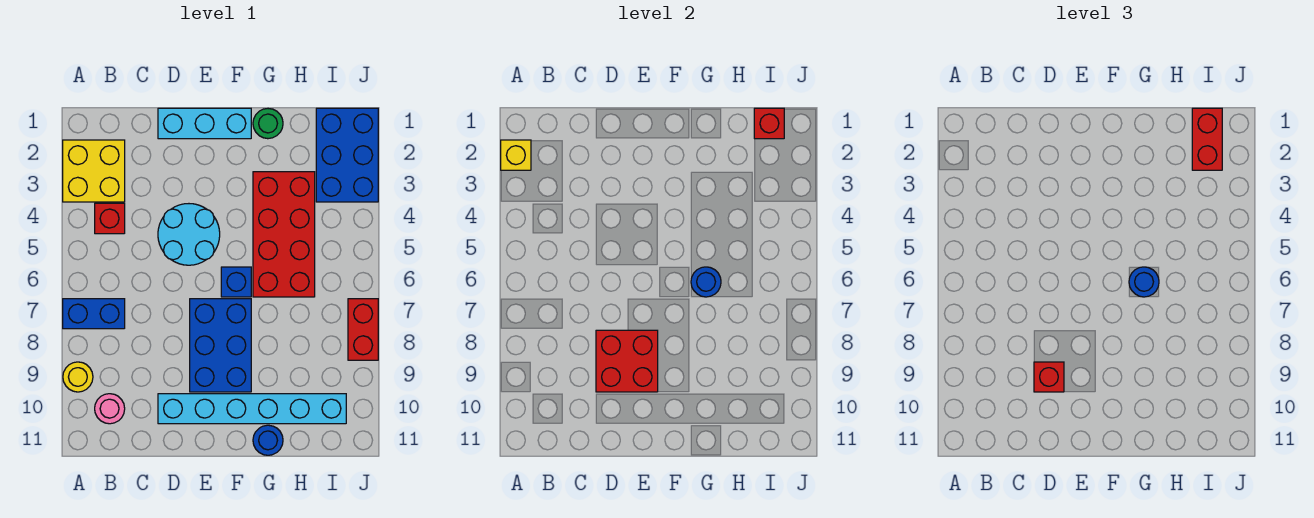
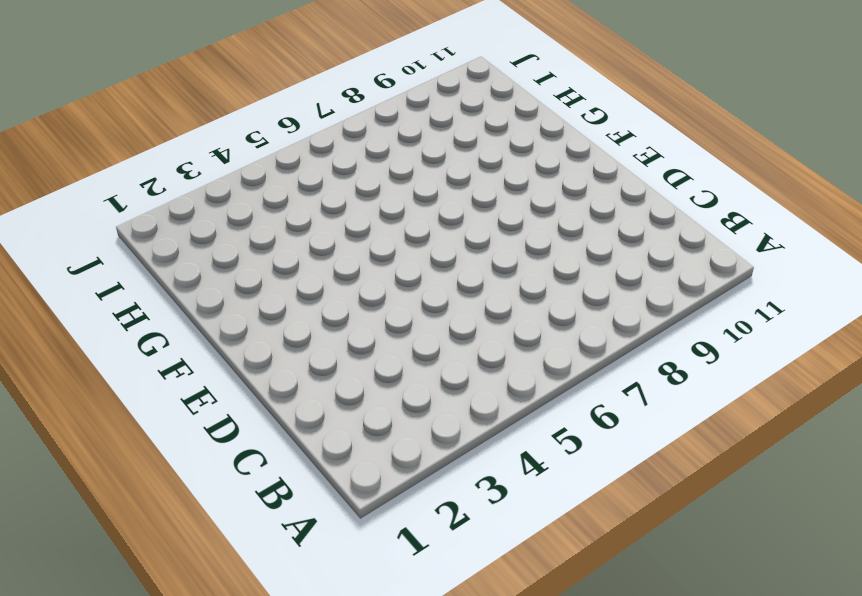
none -> yellow 2x2 brick [63,140,125,202]
none -> blue 1x2 brick [63,299,125,329]
none -> yellow 1x1 round brick [63,362,93,392]

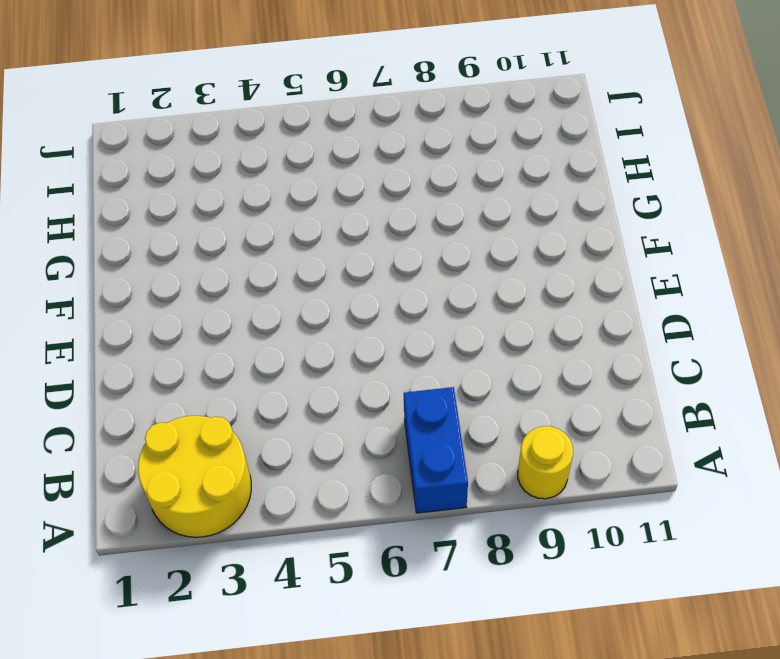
yellow 2x2 round brick [138,416,251,537] -> yellow 2x2 brick [63,140,125,202]
none -> red 1x1 brick [95,203,125,234]
none -> pink 1x1 round brick [95,394,125,424]
none -> cyan 1x3 brick [158,108,251,139]

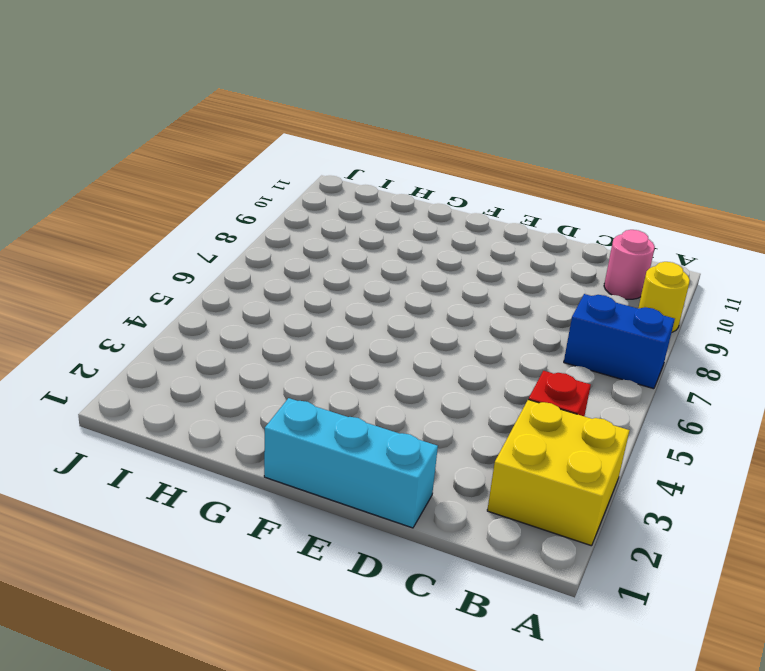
none -> cyan 2x2 round brick [158,204,220,265]
none -> cyan 1x6 brick [158,394,346,424]
none -> blue 2x3 brick [190,299,251,392]

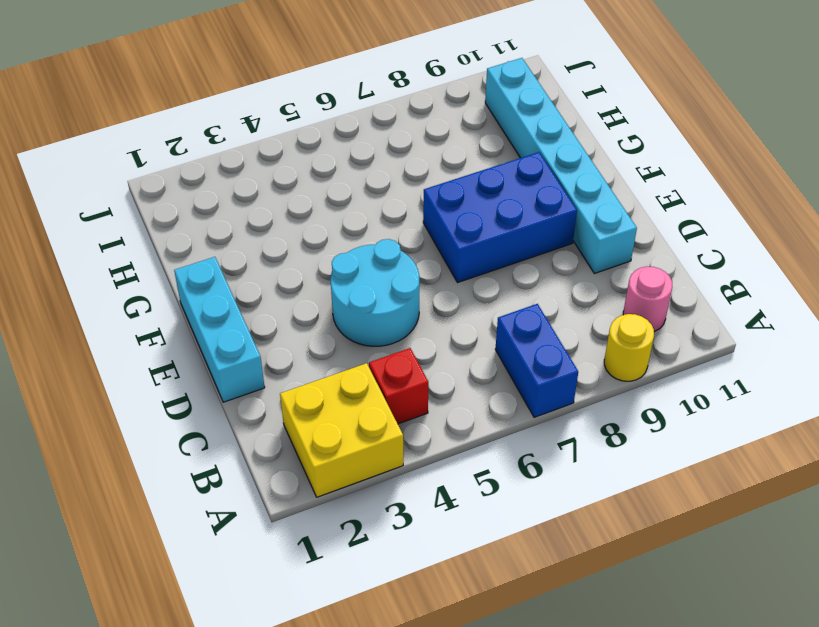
none -> blue 1x1 brick [221,267,251,297]
none -> green 1x1 round brick [253,109,283,139]
none -> red 2x4 brick [253,172,315,297]

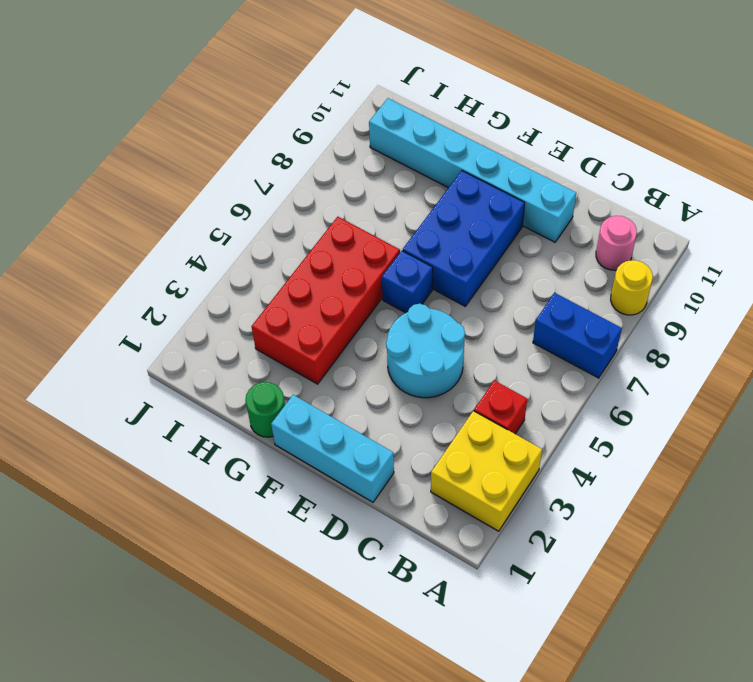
none -> blue 1x1 round brick [253,425,283,455]
none -> blue 2x3 brick [316,108,378,202]
none -> red 1x2 brick [348,299,378,360]

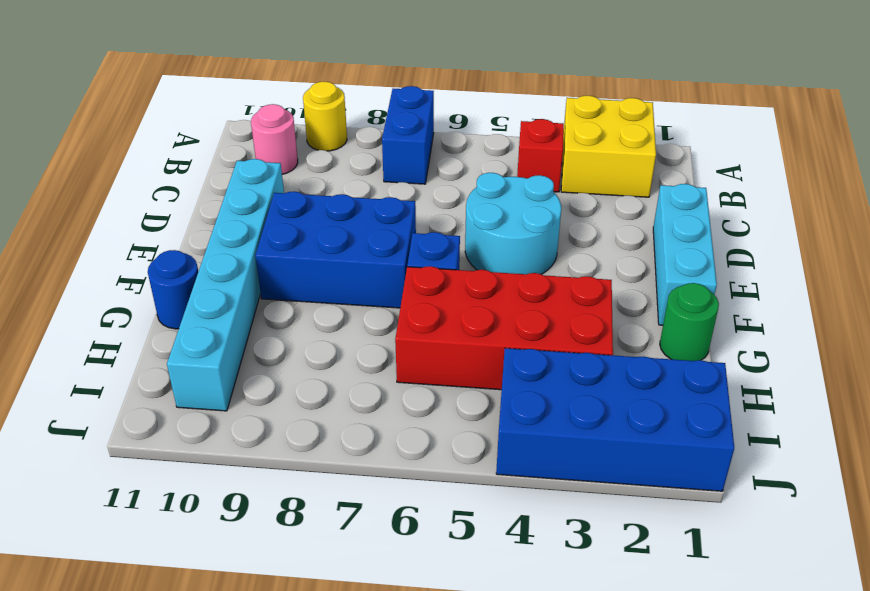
blue 2x4 brick [496,348,734,491] -> blue 2x3 brick [316,108,378,202]
none -> red 1x2 brick [348,299,378,360]
none -> yellow 1x1 brick [501,140,531,170]
none -> red 2x2 brick [596,330,658,392]

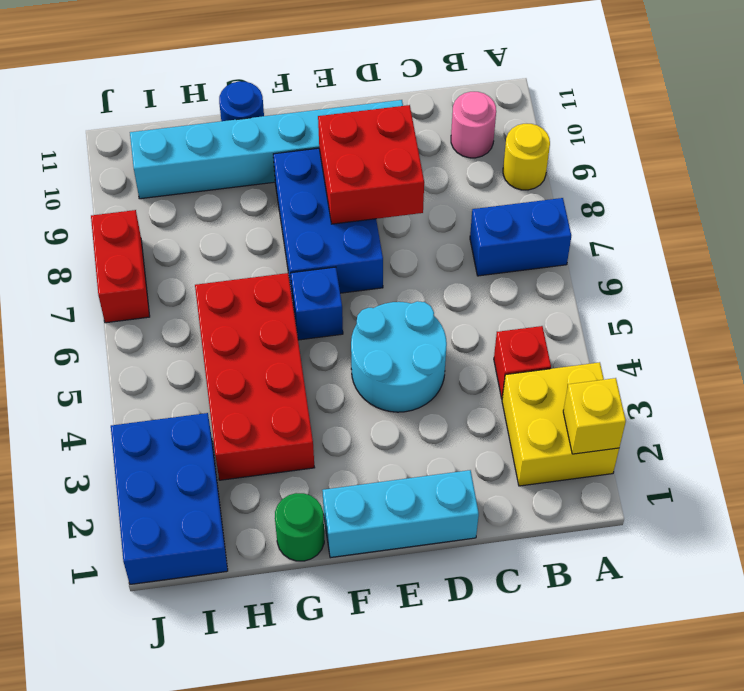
none -> blue 1x1 round brick [691,267,721,297]
none -> red 1x1 brick [754,108,784,139]
none -> red 1x1 brick [1034,362,1064,392]

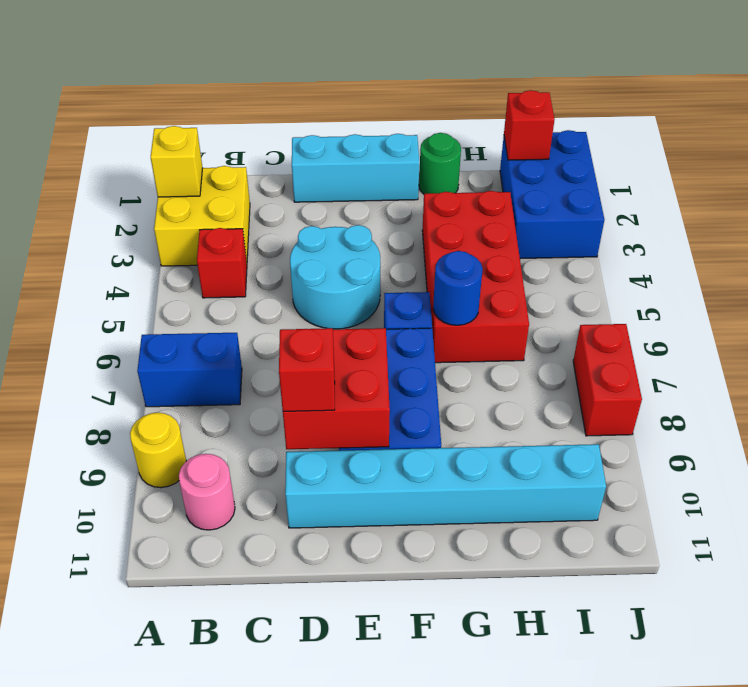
none -> blue 1x1 round brick [253,425,283,455]
none -> blue 1x1 round brick [1129,267,1159,297]
none -> red 1x2 brick [1192,108,1222,170]

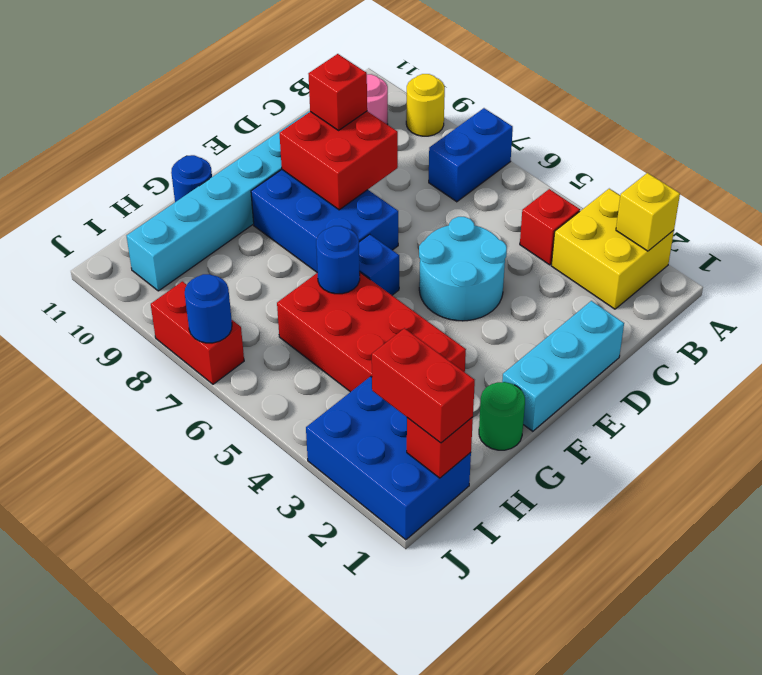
blue 1x1 round brick [185,274,232,343] -> blue 1x1 round brick moved to [1129,267,1159,297]

